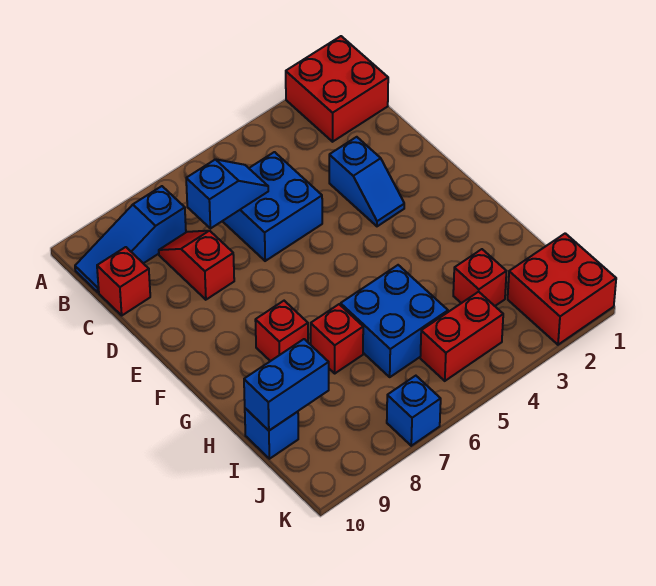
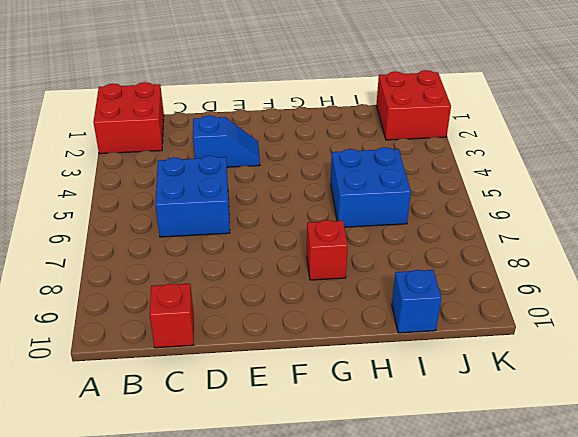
none -> blue 1x3 slope [75,186,186,292]
none -> red 1x2 slope [159,231,234,300]
none -> red 1x1 brick [311,304,363,373]

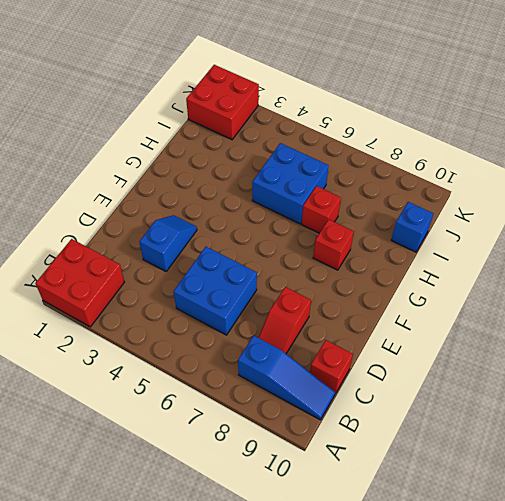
none -> red 1x1 brick [453,249,506,306]
none -> red 1x2 brick [420,292,503,381]
none -> blue 1x1 brick [387,376,441,446]

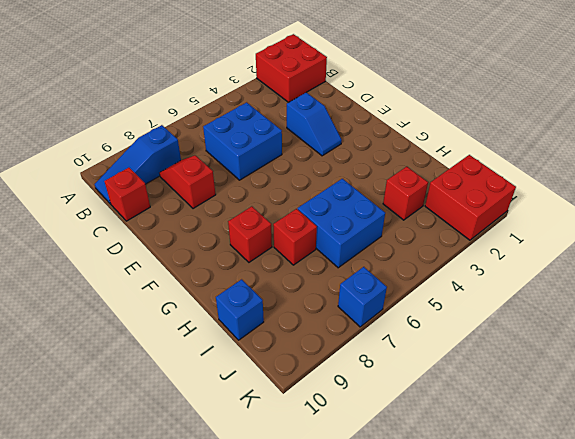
none -> red 1x2 brick [420,292,503,381]
none -> blue 1x2 slope [186,159,268,229]
none -> blue 1x2 brick [244,339,329,431]

